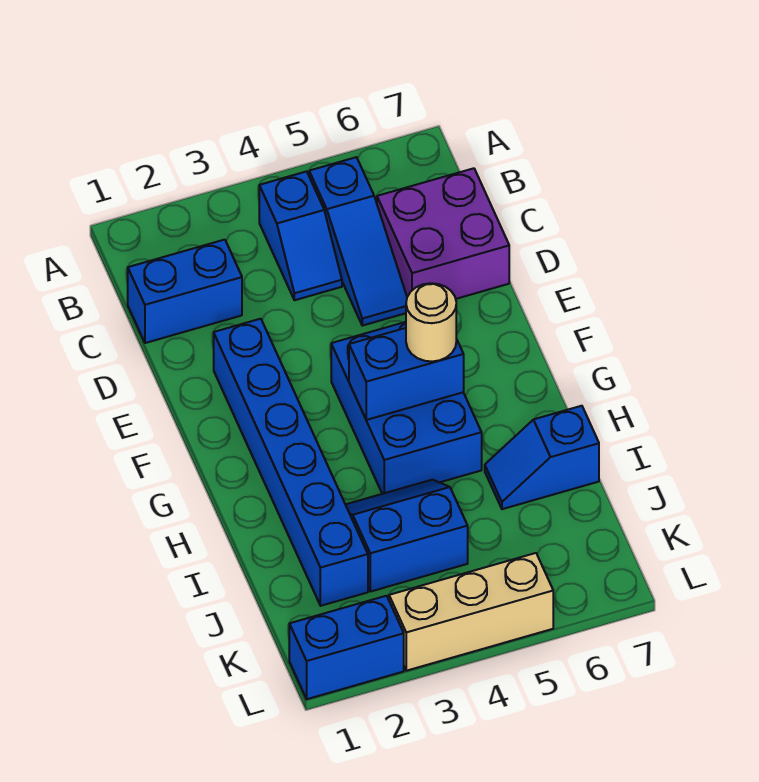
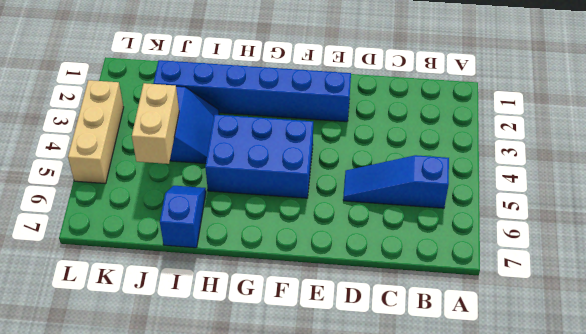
tan 1x2 brick [132,83,179,164] -> none
none -> blue 1x2 slope [259,171,342,300]
none -> blue 1x2 brick [128,240,242,343]
none -> purple 2x2 brick [377,168,509,299]

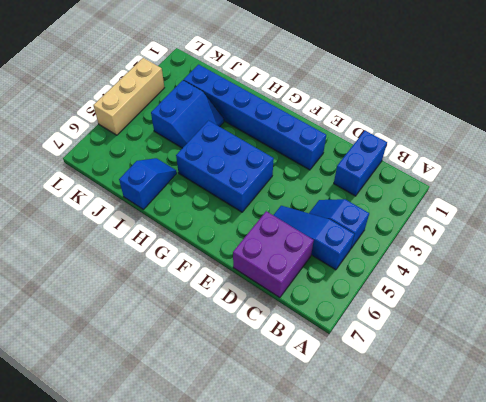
none -> blue 1x2 brick [289,596,404,699]
none -> blue 1x2 brick [349,328,464,420]
none -> tan 1x1 round brick [406,283,456,361]

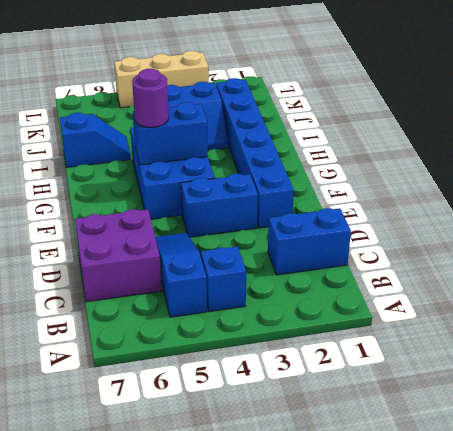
blue 1x2 brick [181,174,258,237] -> blue 1x2 brick moved to [289,596,404,699]
purple 1x1 round brick [132,69,169,127] -> tan 1x1 round brick [406,283,456,361]

